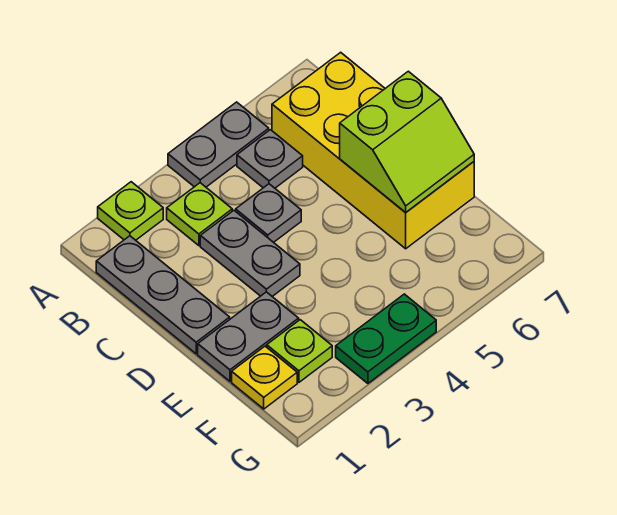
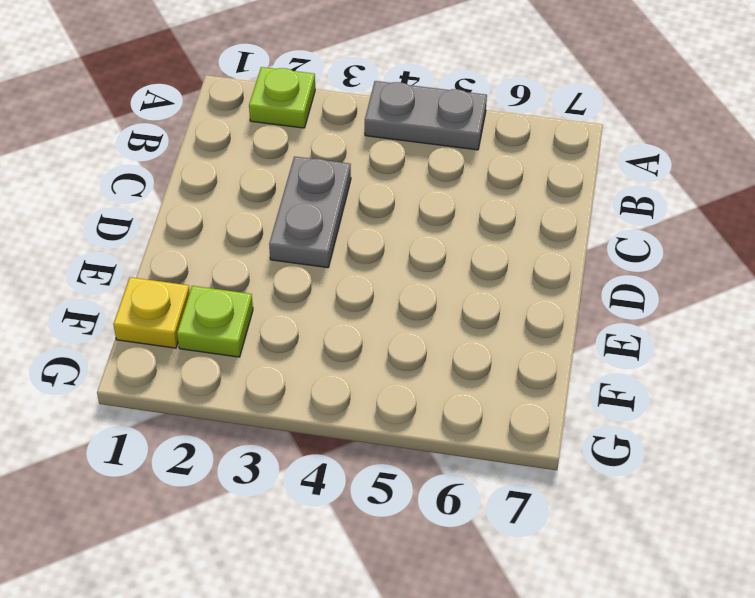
none -> grey 1x3 plate [96,236,230,354]
none -> lime 1x1 plate [167,183,232,246]
none -> grey 1x1 plate [237,130,303,188]

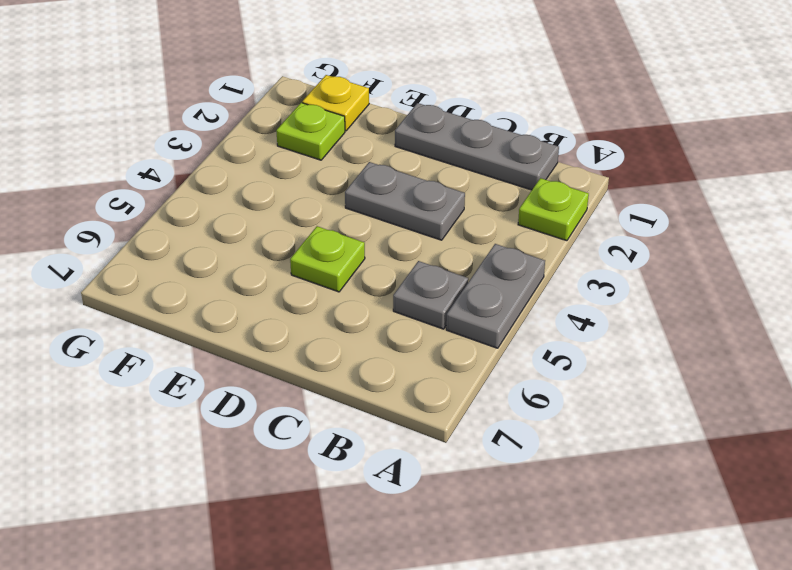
lime 1x1 plate [290,226,365,292] -> lime 1x1 plate moved to [167,183,232,246]
none -> yellow 2x4 brick [272,52,474,249]
none -> grey 1x1 plate [236,184,301,242]
none -> grey 1x2 plate [198,292,299,381]

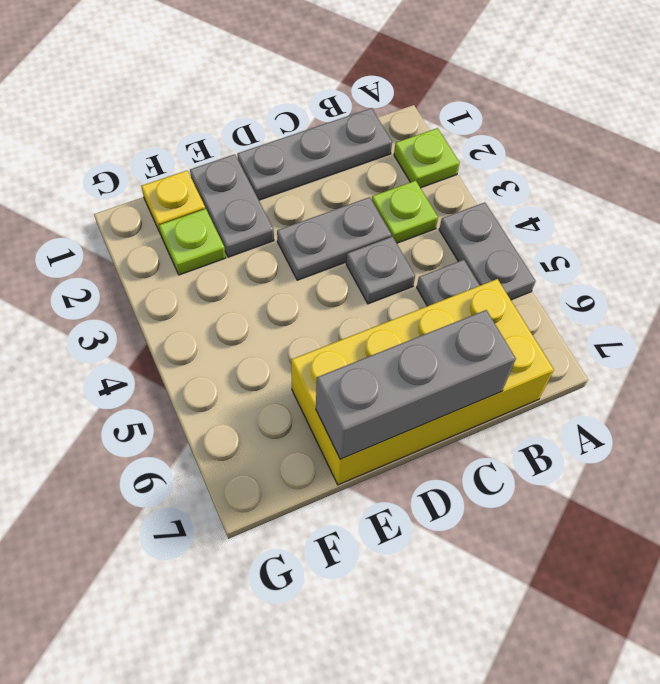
grey 1x3 brick [316,310,516,459] -> lime 2x2 slope [340,71,474,213]
none -> green 1x2 plate [336,294,436,383]

